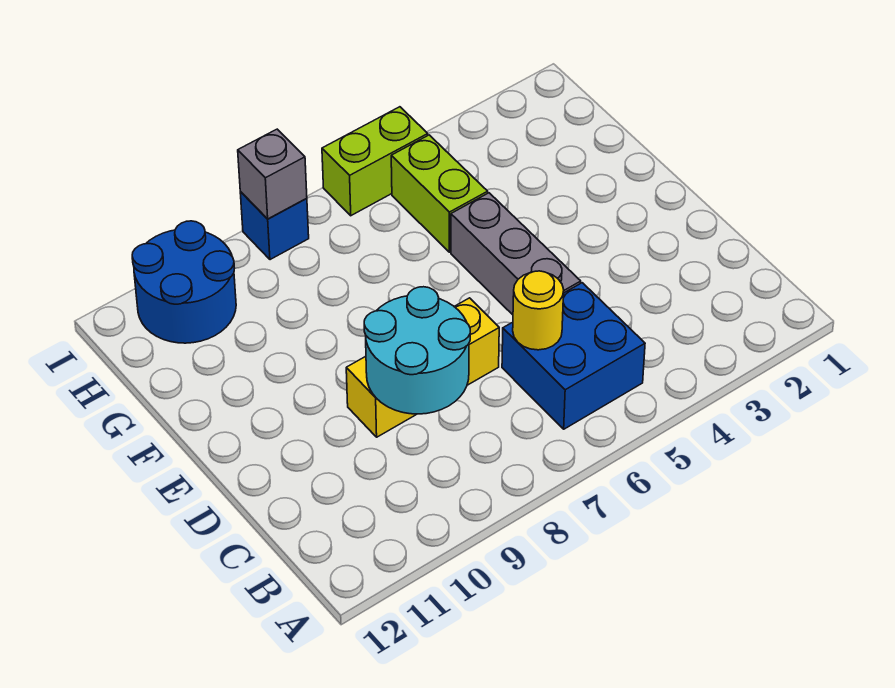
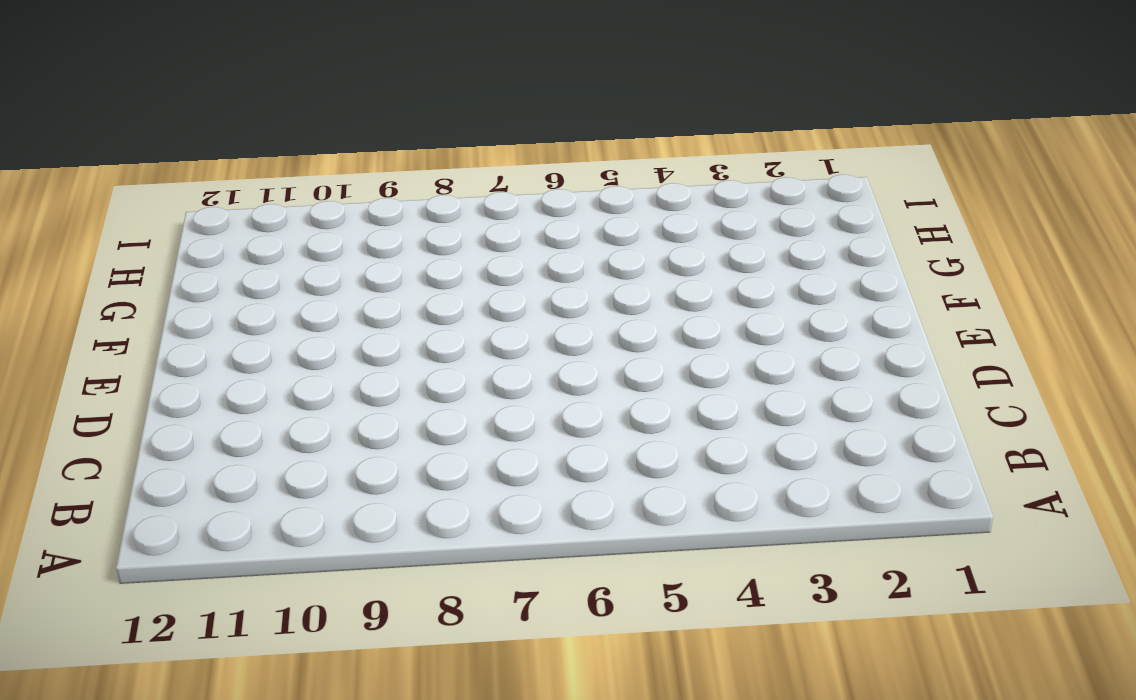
none -> blue 2x2 brick [502,283,645,429]
none -> grey 1x3 brick [451,193,581,315]

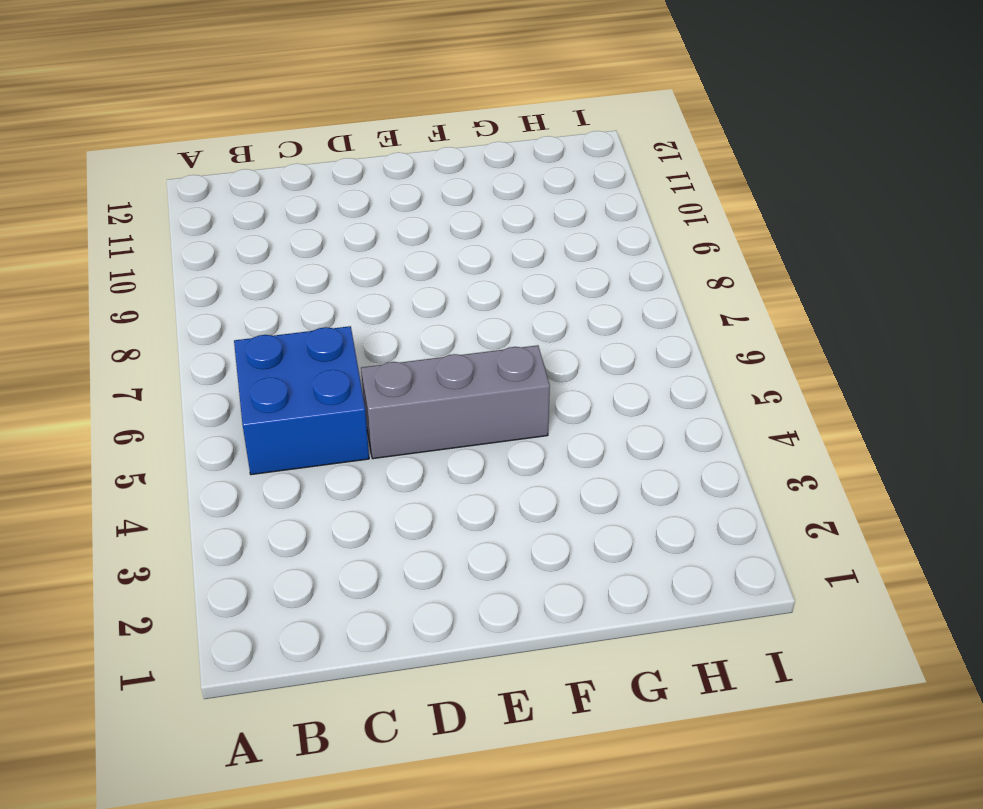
none -> yellow 1x3 brick [346,298,499,437]
none -> lime 1x2 brick [391,135,488,252]

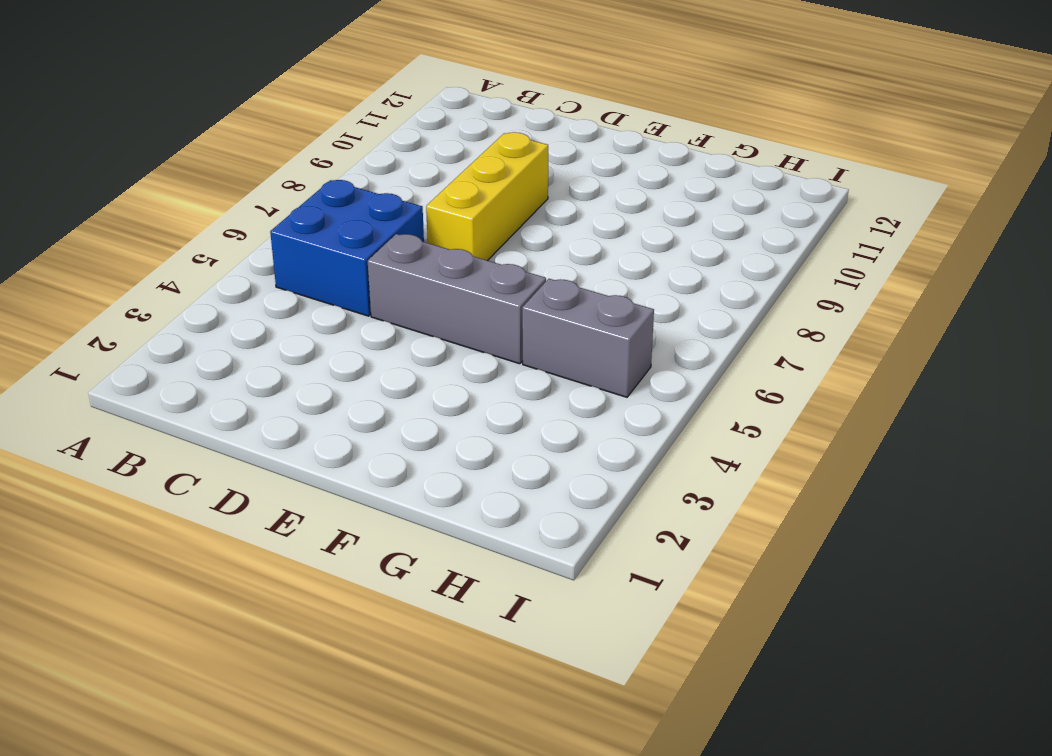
grey 1x2 brick [522,279,654,397] -> lime 1x2 brick [391,135,488,252]
none -> blue 2x2 round brick [132,221,236,343]
none -> lime 1x2 brick [322,107,428,216]

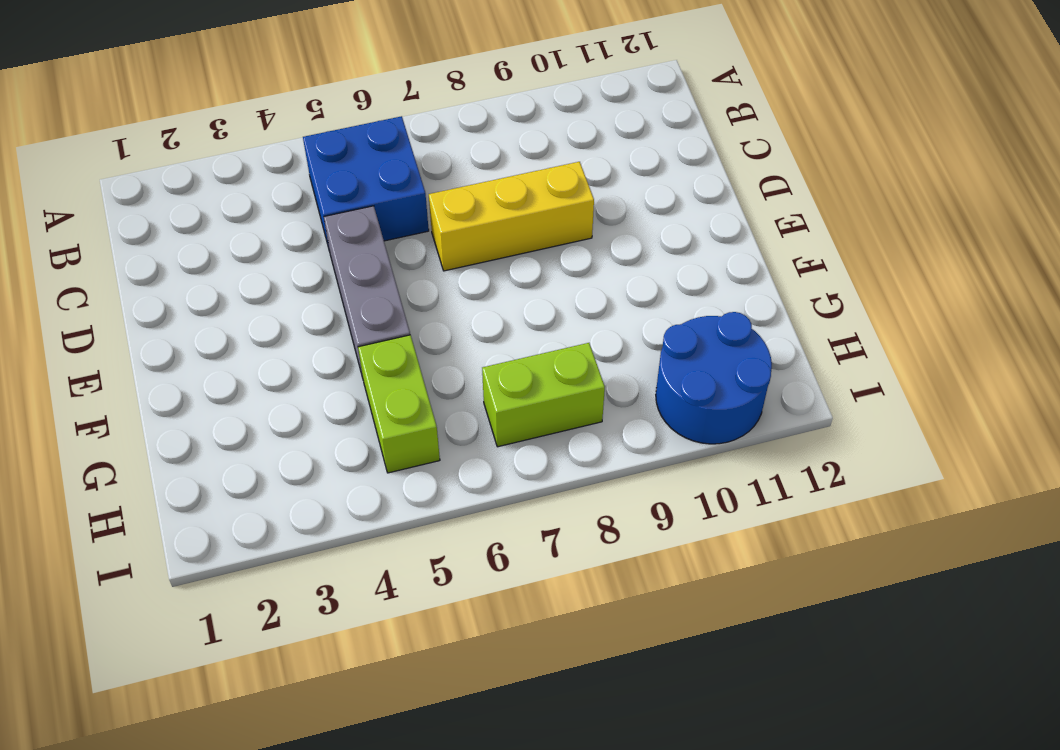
lime 1x2 brick [482,343,605,447] -> lime 1x2 brick moved to [322,107,428,216]
none -> blue 1x1 brick [240,192,309,260]
none -> yellow 1x1 round brick [513,271,564,350]

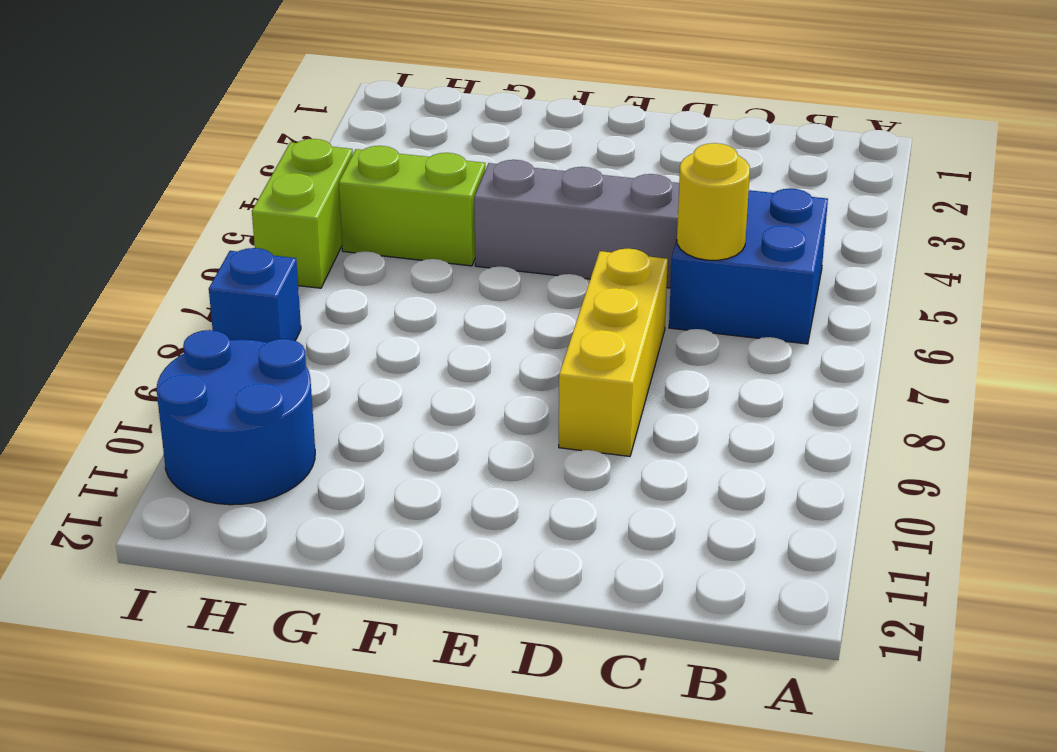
none -> cyan 2x2 round brick [364,287,470,414]
none -> grey 1x1 brick [238,129,307,219]

